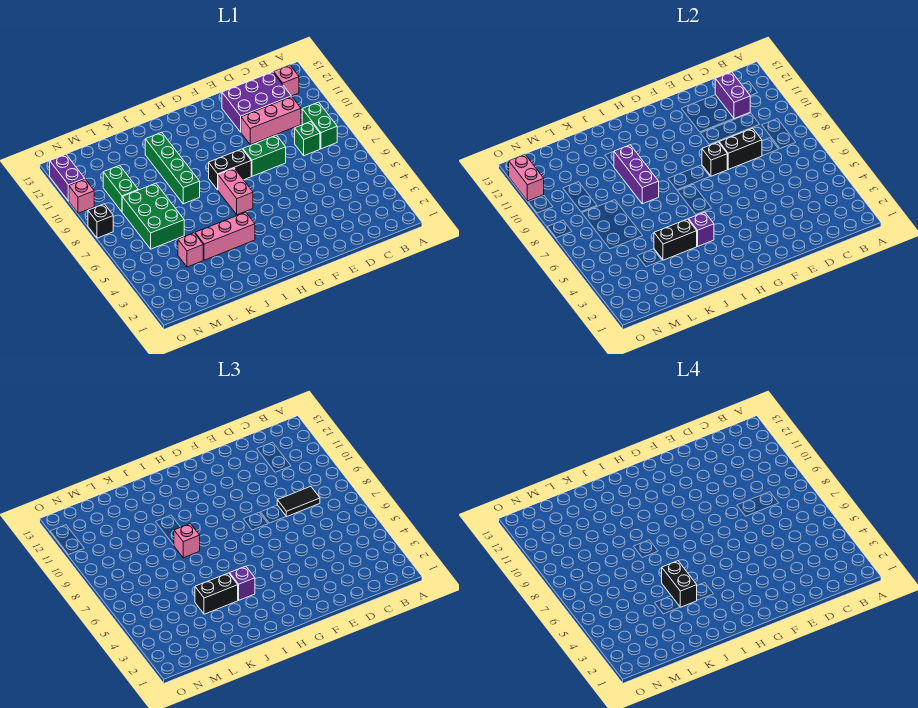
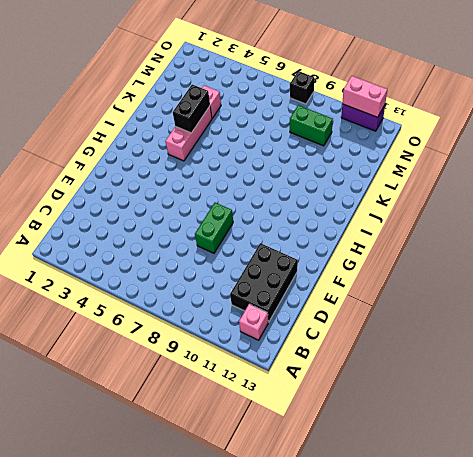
black 2x3 brick [230,243,298,322] -> purple 2x3 brick [222,72,291,132]
none -> green 1x2 brick [302,102,337,149]
none -> green 1x1 brick [295,122,320,156]
none -> pink 1x3 brick [241,97,301,145]

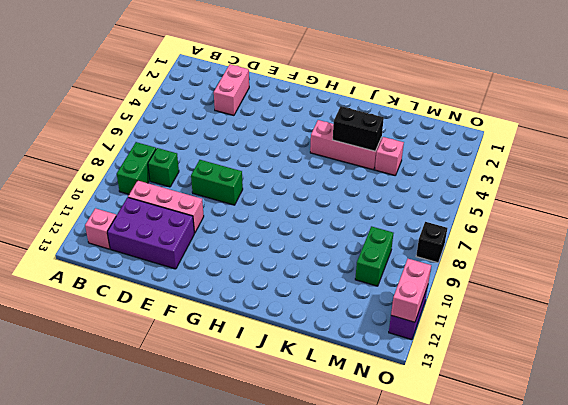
pink 1x2 brick [214,64,249,115] -> pink 1x2 brick moved to [218,168,253,215]
none -> black 1x2 brick [209,149,251,190]
none -> green 1x4 brick [145,132,200,204]
none -> green 2x3 brick [122,183,184,249]

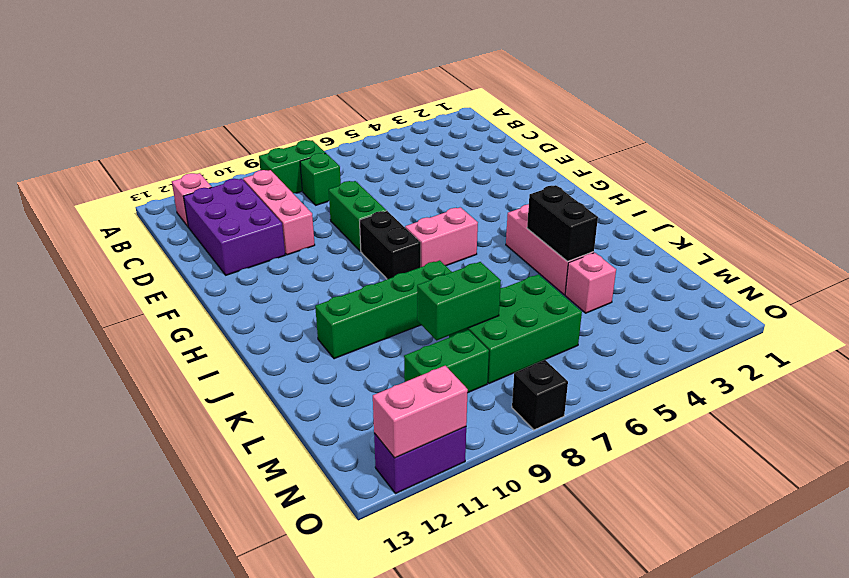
green 1x2 brick [417,262,501,340] -> none
none -> pink 1x1 brick [69,179,94,213]
none -> purple 1x2 brick [715,72,750,119]
none -> black 1x2 brick [719,128,762,169]

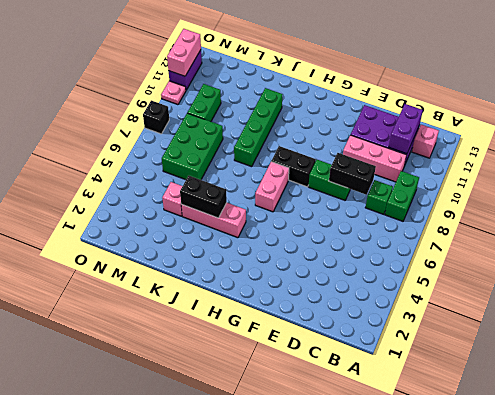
pink 1x1 plate [161,81,186,105] -> pink 1x1 brick [69,179,94,213]
none -> black 1x1 brick [702,142,727,176]
none -> purple 1x1 brick [689,212,714,246]
none -> purple 1x3 brick [614,145,659,204]

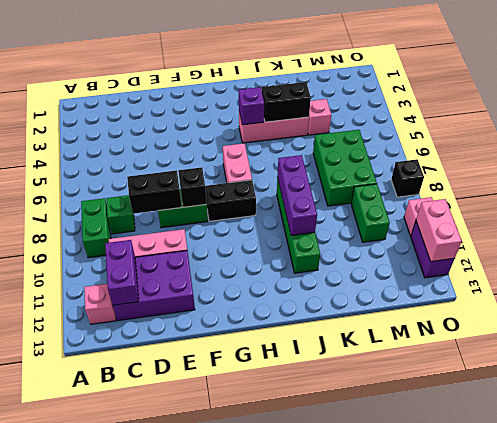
none -> black 1x2 tile [277,486,320,517]
none -> purple 1x1 brick [230,566,255,600]
none -> black 1x2 brick [195,573,238,614]

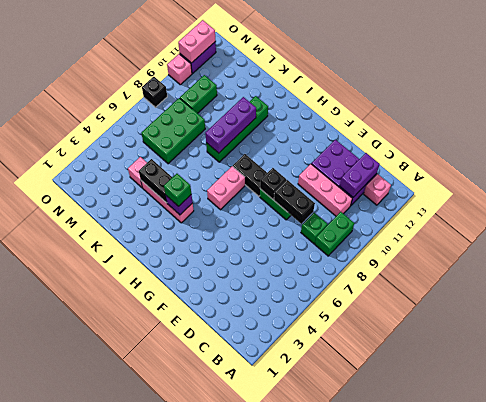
green 1x1 brick [164,174,191,206] -> purple 1x1 brick [230,566,255,600]
none -> black 1x2 tile [277,486,320,517]
none -> black 1x2 brick [195,573,238,614]
none -> pink 1x1 brick [174,524,200,558]

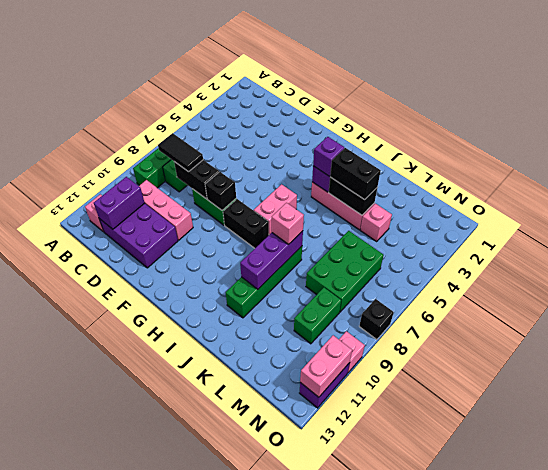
none -> black 1x2 brick [662,561,697,607]

